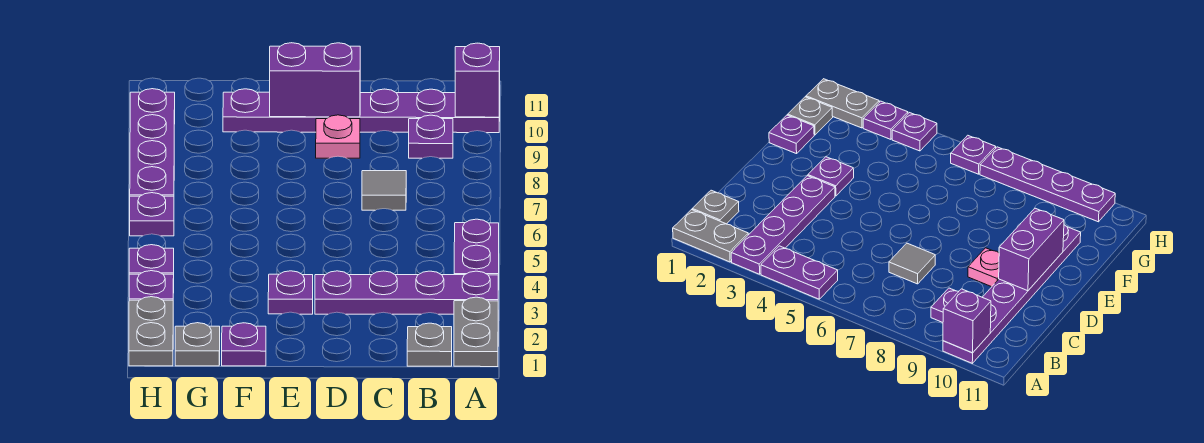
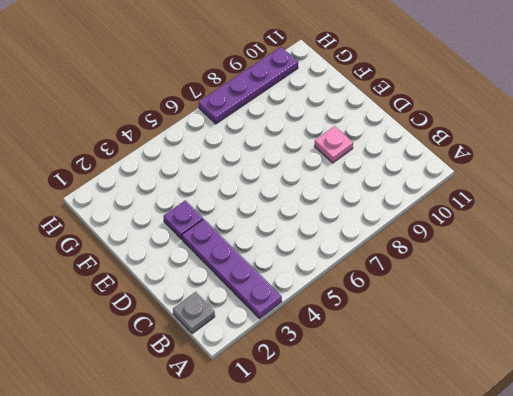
none -> grey 1x2 plate [454,297,498,367]
none -> purple 1x2 plate [454,219,499,275]
none -> purple 1x6 plate [223,89,500,133]

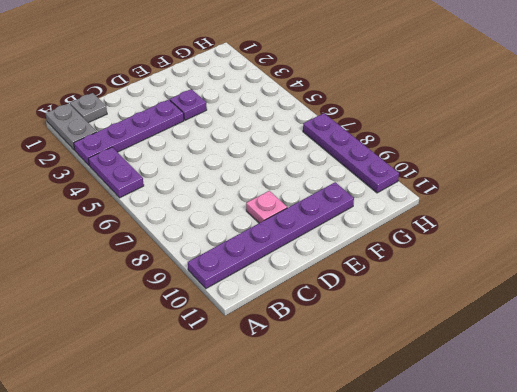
none -> purple 1x1 plate [409,115,453,158]
none -> grey 1x1 tile [362,171,406,210]
none -> purple 1x1 plate [222,323,266,366]

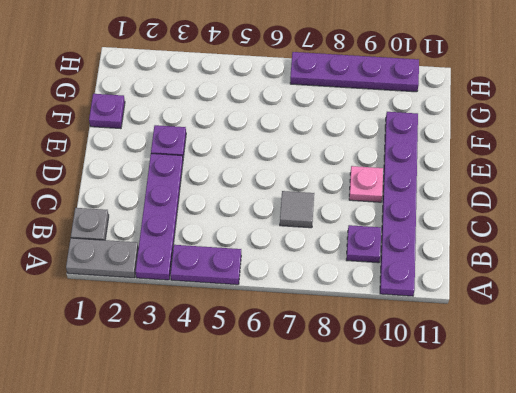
none -> grey 1x1 plate [175,323,220,366]
none -> grey 1x2 plate [129,297,173,366]
none -> purple 1x1 plate [129,271,174,300]

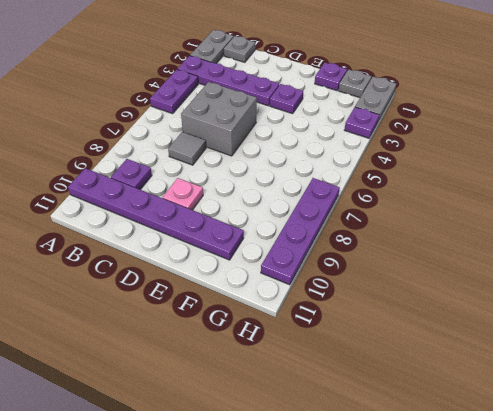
grey 2x2 brick [181,82,257,156] -> none
none -> purple 1x1 plate [129,245,174,274]
none -> purple 1x1 plate [130,193,174,236]
none -> purple 1x1 brick [455,43,500,117]

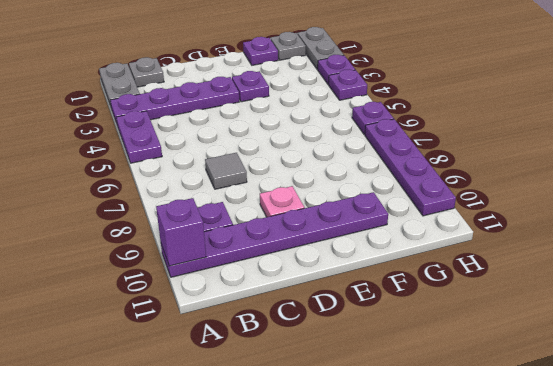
none -> purple 1x2 brick [270,43,360,117]

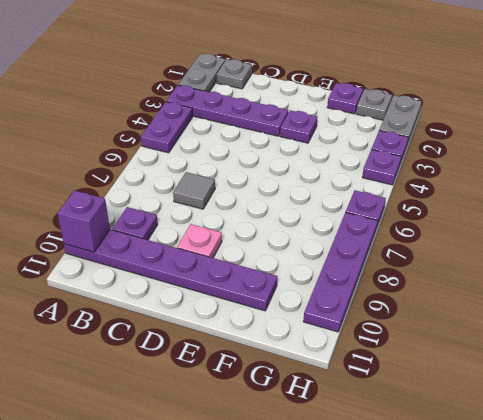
none -> purple 1x2 brick [270,43,360,117]

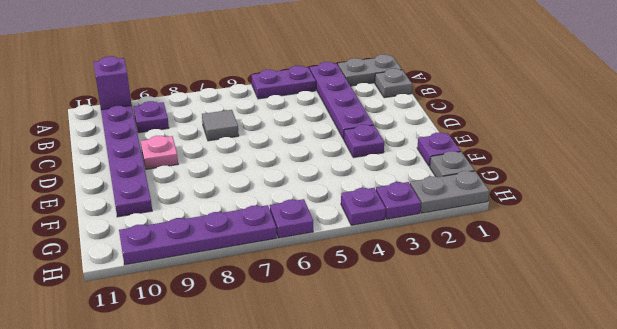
none -> purple 1x2 brick [270,43,360,117]

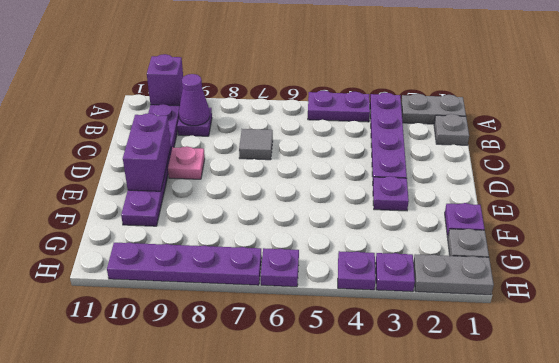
purple 1x1 cone [179,74,210,126] -> none

